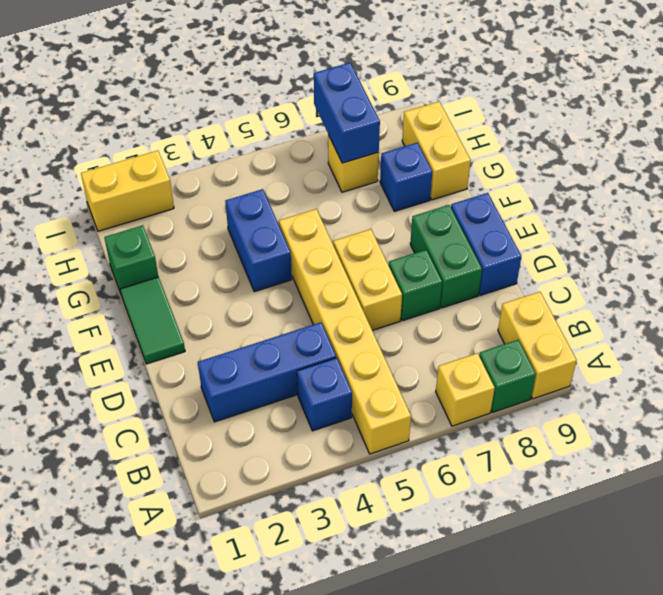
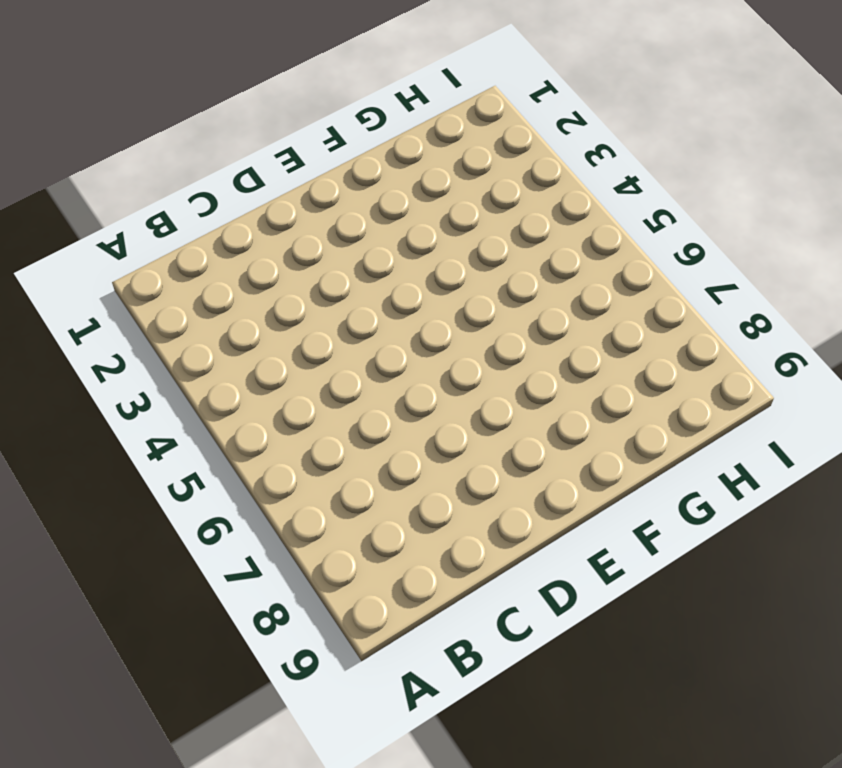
none -> yellow 1x6 brick [279,209,411,454]
none -> yellow 1x1 brick [436,353,495,426]
none -> green 1x1 brick [479,340,536,412]

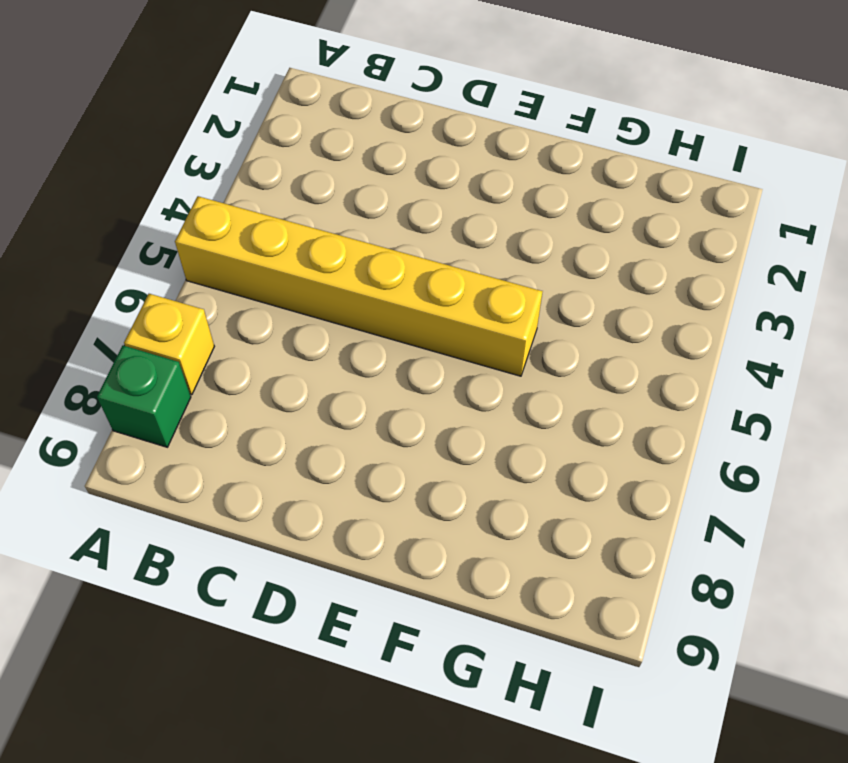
none -> yellow 1x2 brick [498,292,577,399]
none -> blue 1x1 brick [297,358,352,431]
none -> blue 1x3 brick [198,322,336,422]

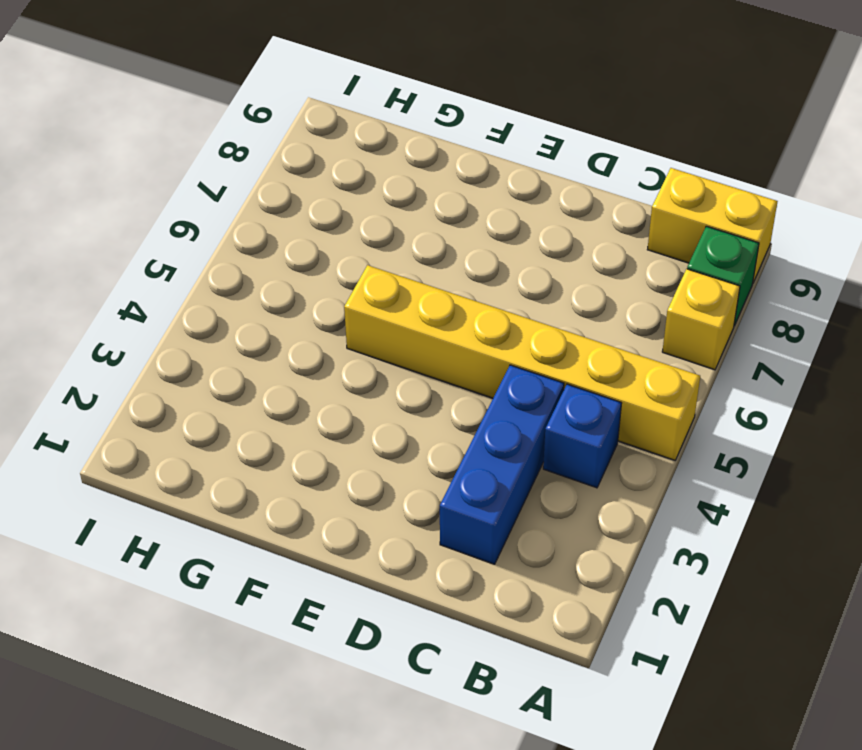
none -> yellow 1x2 brick [333,229,402,330]
none -> green 1x1 brick [389,250,442,321]
none -> green 1x2 brick [410,205,482,308]

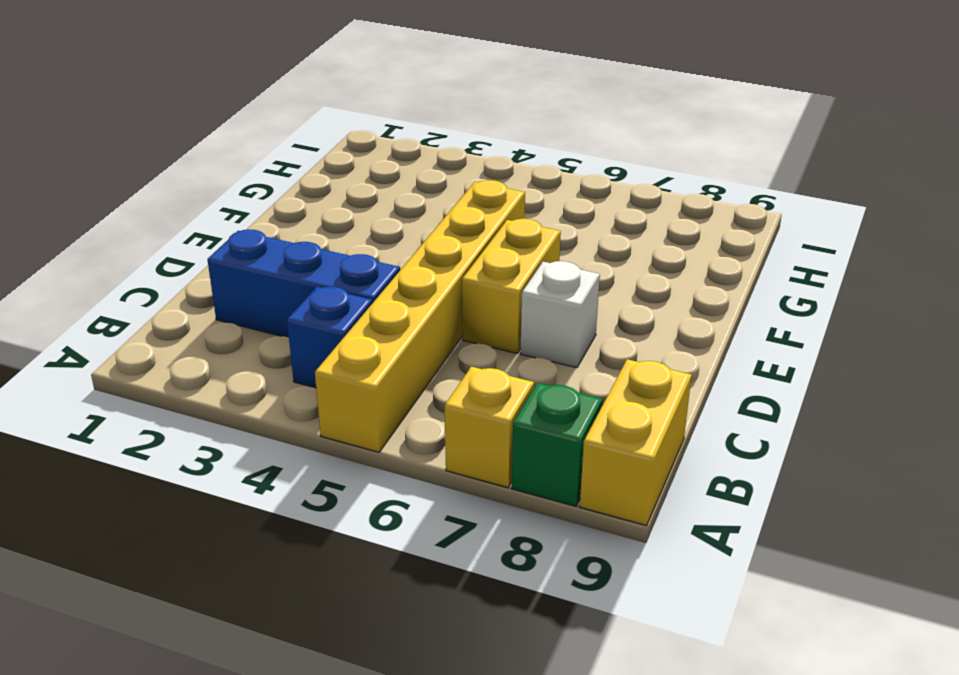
white 1x1 brick [520,261,600,368] -> green 1x1 brick [389,250,442,321]
none -> green 1x2 brick [410,205,482,308]
none -> blue 1x2 brick [451,193,521,296]
none -> green 1x2 tile [120,277,185,364]

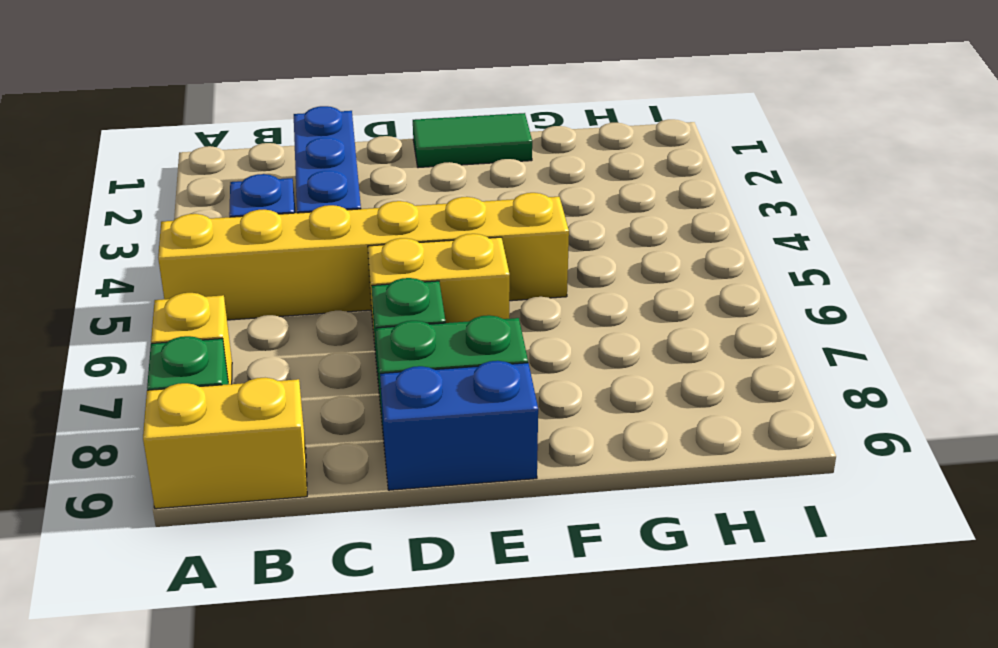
none -> blue 1x2 brick [225,189,292,292]
none -> green 1x1 brick [104,225,158,294]
none -> blue 1x1 brick [380,143,432,211]

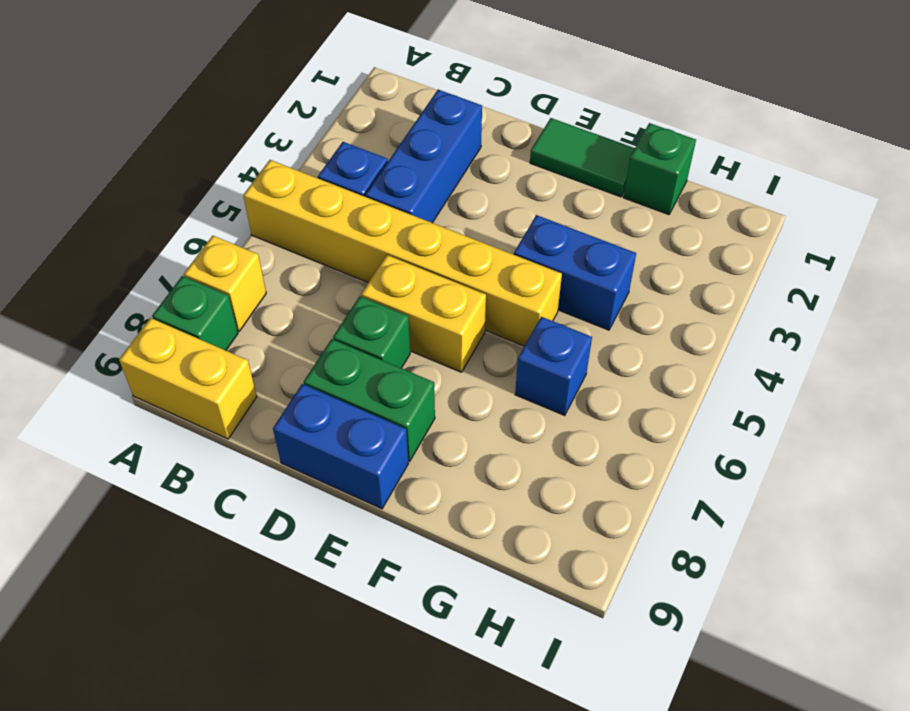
blue 1x1 brick [515,317,592,416] -> blue 1x1 brick moved to [380,143,432,211]
none -> yellow 1x2 brick [402,102,471,200]
none -> yellow 1x1 brick [328,135,379,192]
none -> yellow 1x2 brick [81,151,174,231]

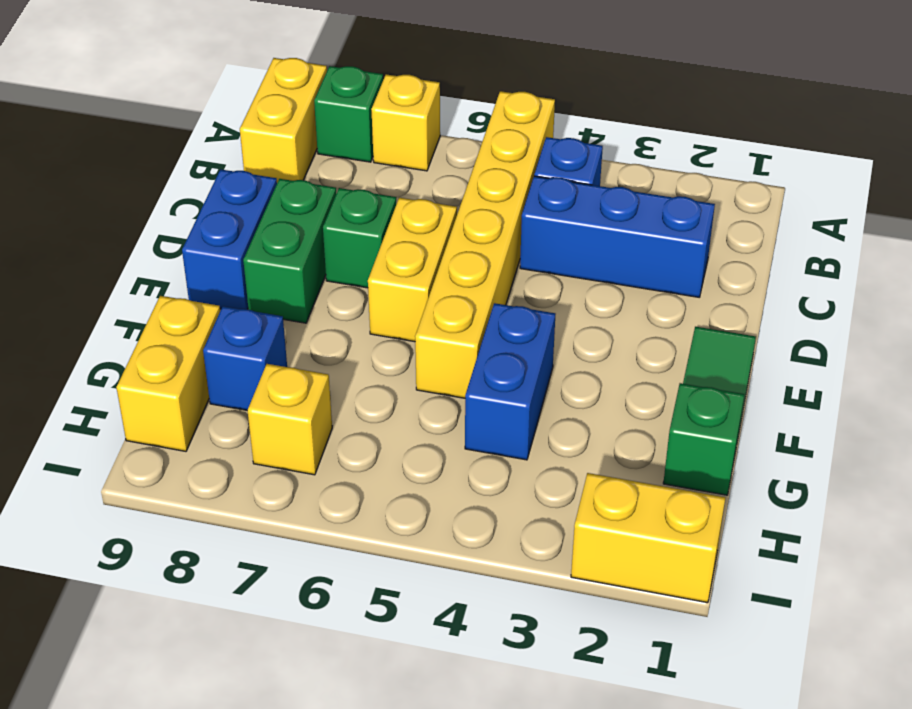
none -> blue 1x2 brick [314,63,380,163]

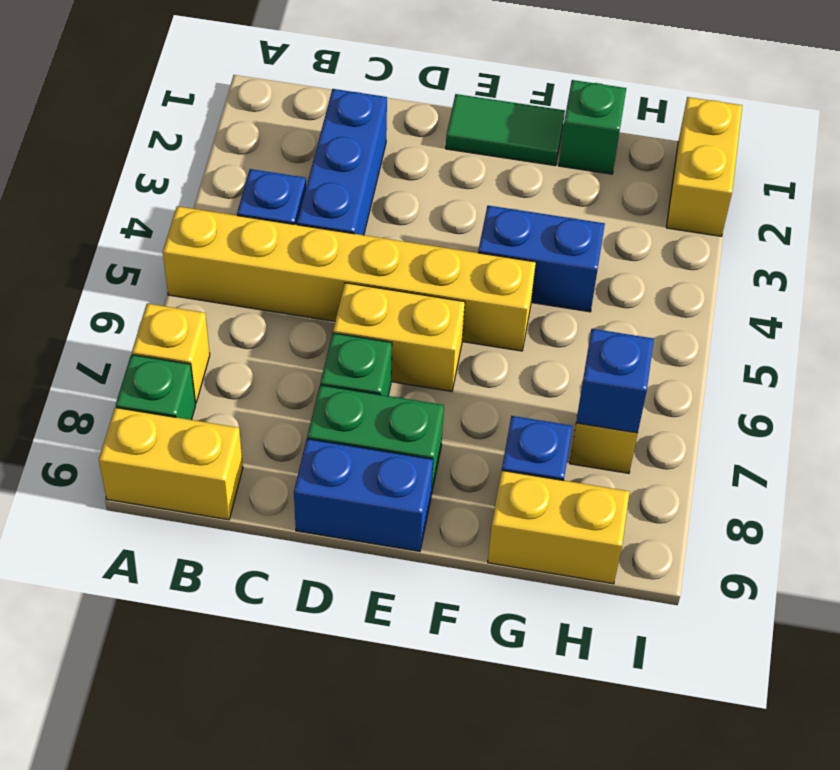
blue 1x1 brick [576,329,654,433] -> blue 1x2 brick [314,63,380,163]

